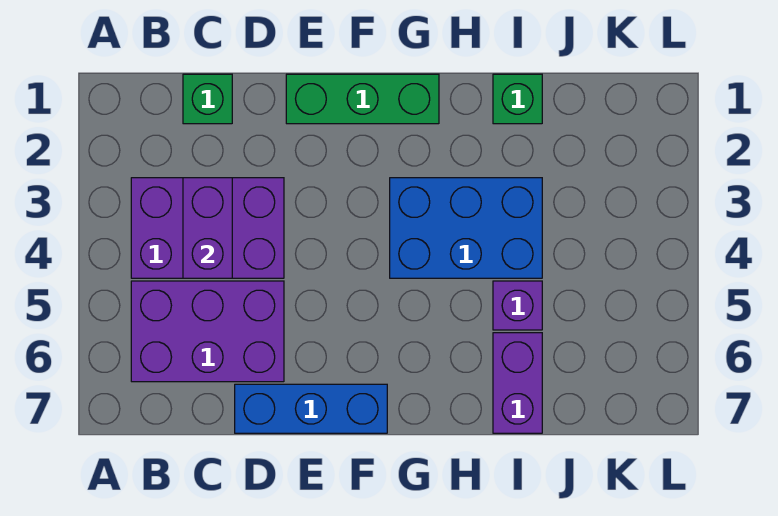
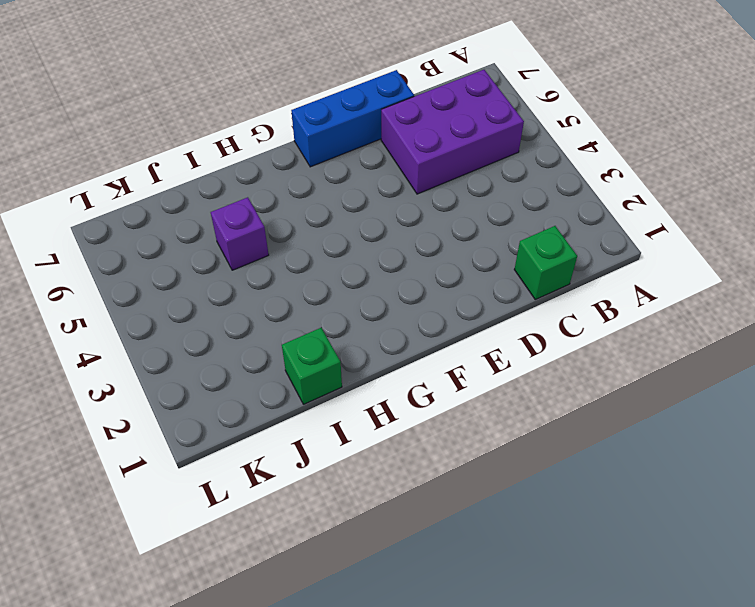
none -> purple 2x3 brick [131,178,284,278]
none -> green 1x3 brick [286,74,439,124]

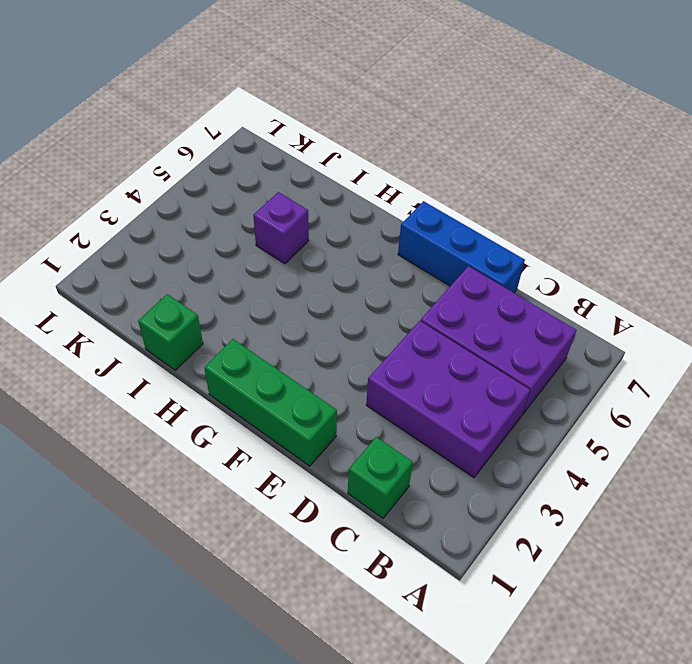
none -> blue 2x3 brick [390,178,542,278]
none -> purple 1x2 brick [493,333,542,433]

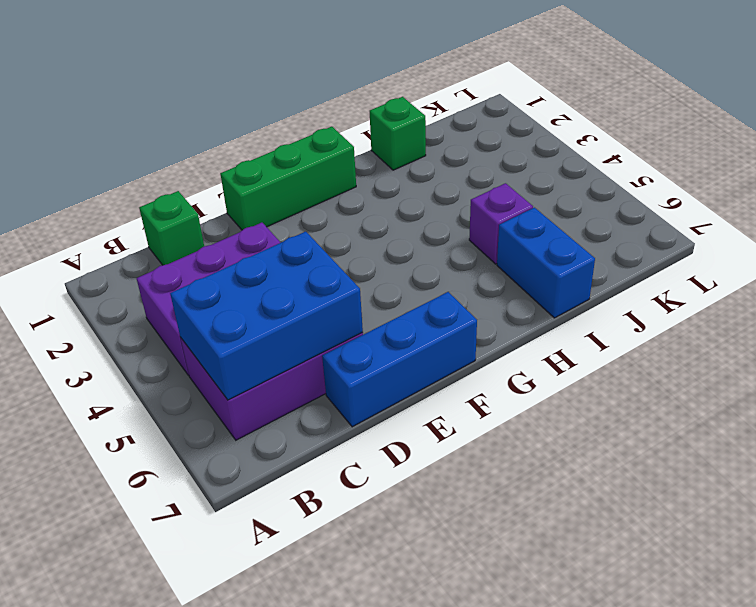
blue 2x3 brick [170,232,363,400] -> blue 2x3 brick moved to [390,178,542,278]
blue 1x2 brick [497,208,595,318] -> purple 1x2 brick [493,333,542,433]
none -> purple 1x2 brick [183,178,232,278]

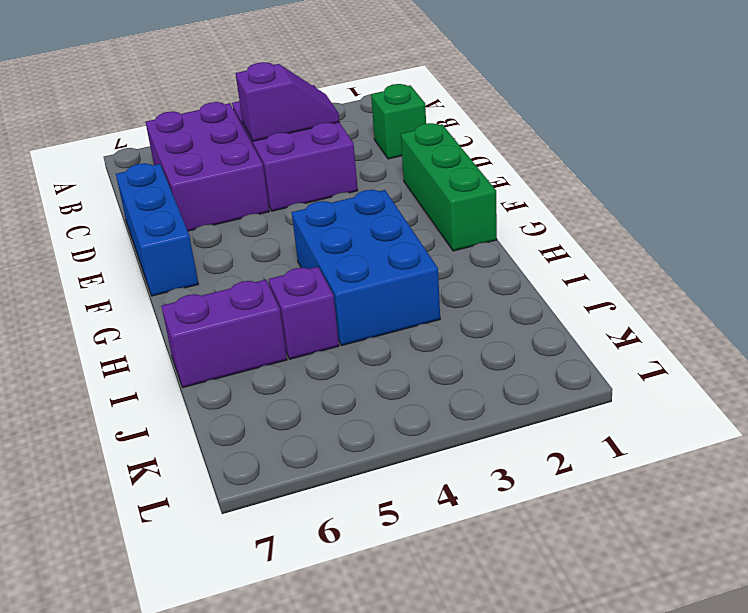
purple 1x2 slope [236,62,339,141] -> purple 1x2 brick [183,178,232,278]
none -> green 1x1 brick [493,74,542,124]

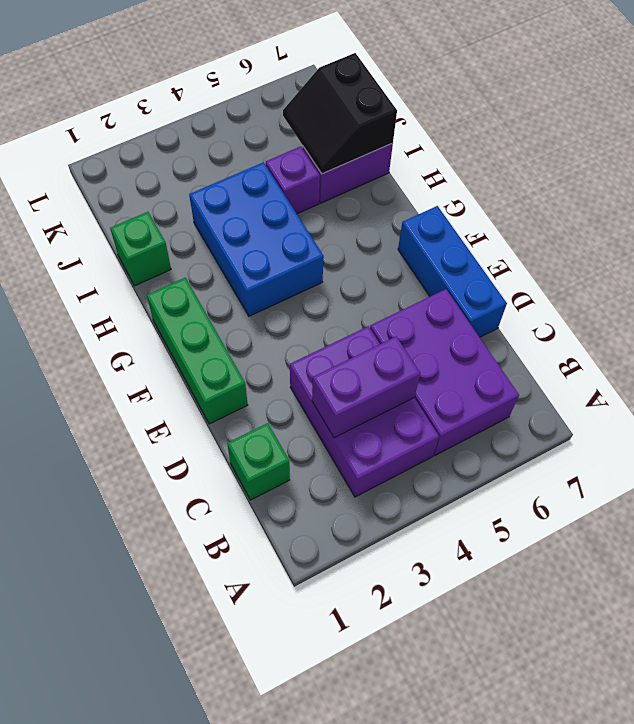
black 2x2 slope [283,53,397,174] -> none

